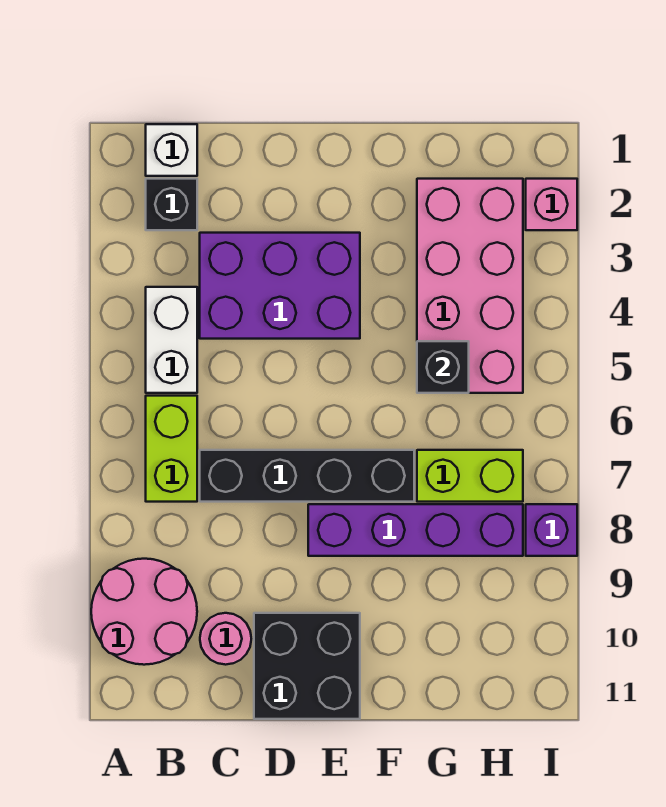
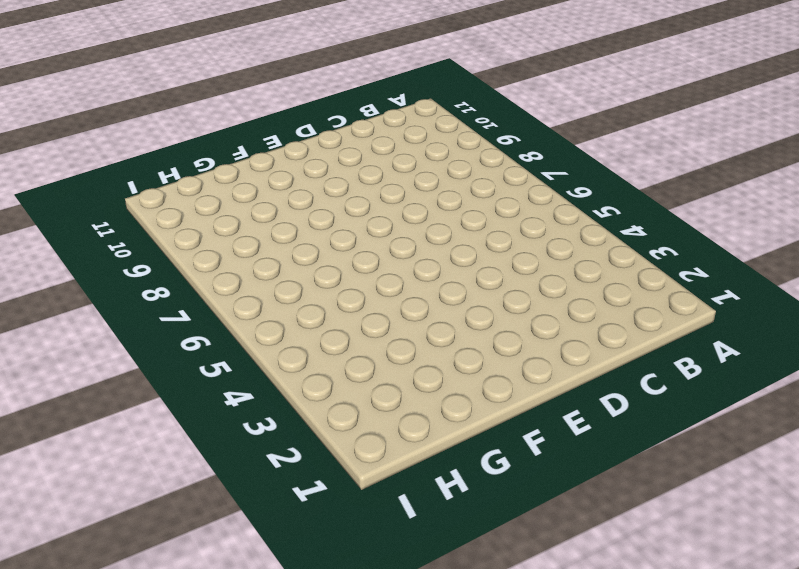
none -> pink 2x2 round brick [91,559,197,665]
none -> white 1x1 brick [146,124,197,176]
none -> black 1x1 brick [146,179,197,230]

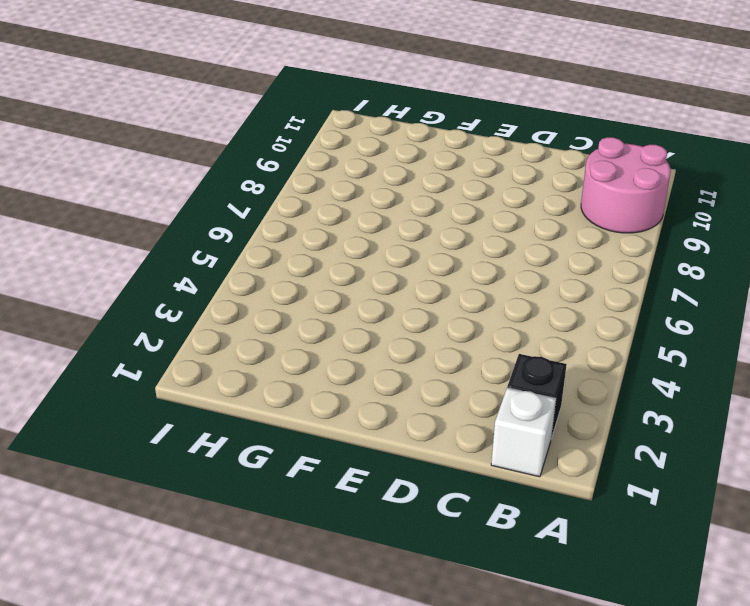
none -> white 1x2 brick [146,287,197,393]
none -> lime 1x2 brick [146,396,197,502]
none -> purple 2x3 brick [200,233,360,339]

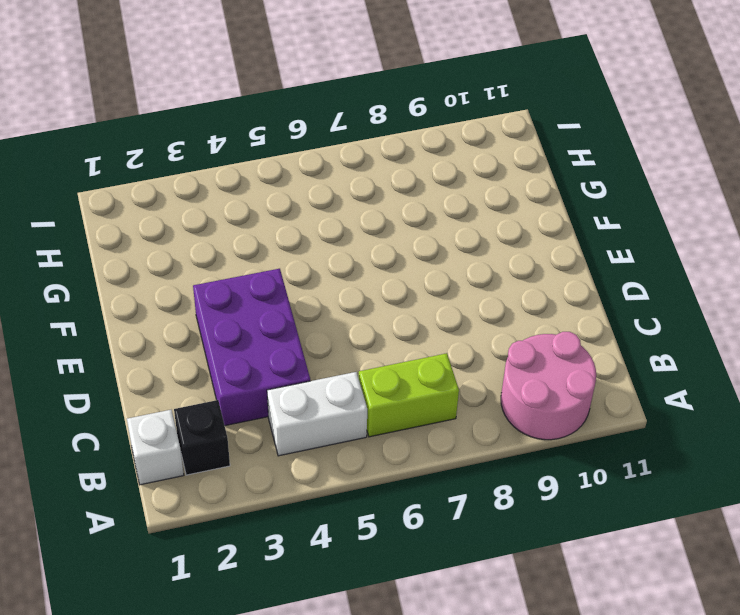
none -> black 1x4 brick [200,450,414,502]
none -> pink 1x1 round brick [200,613,251,665]
none -> black 2x2 brick [254,613,360,719]

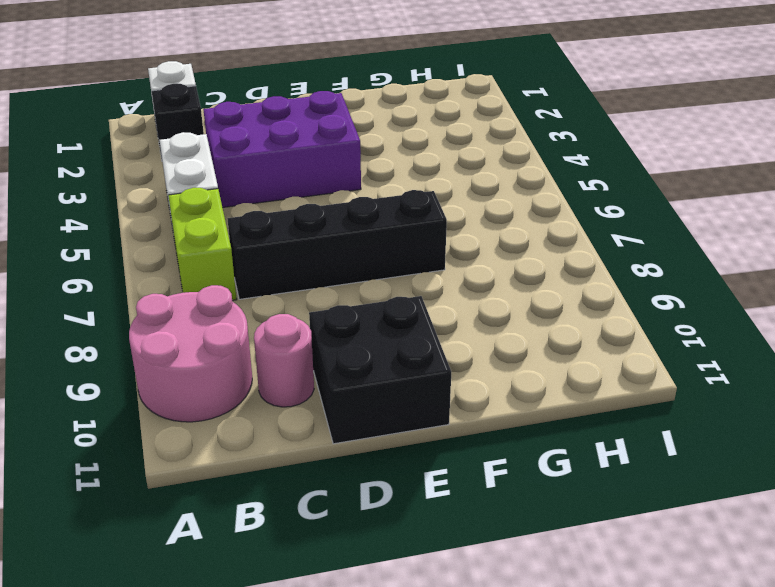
none -> purple 1x4 brick [308,504,523,556]
none -> pink 2x4 brick [417,179,523,393]
none -> lime 1x2 brick [417,450,523,502]

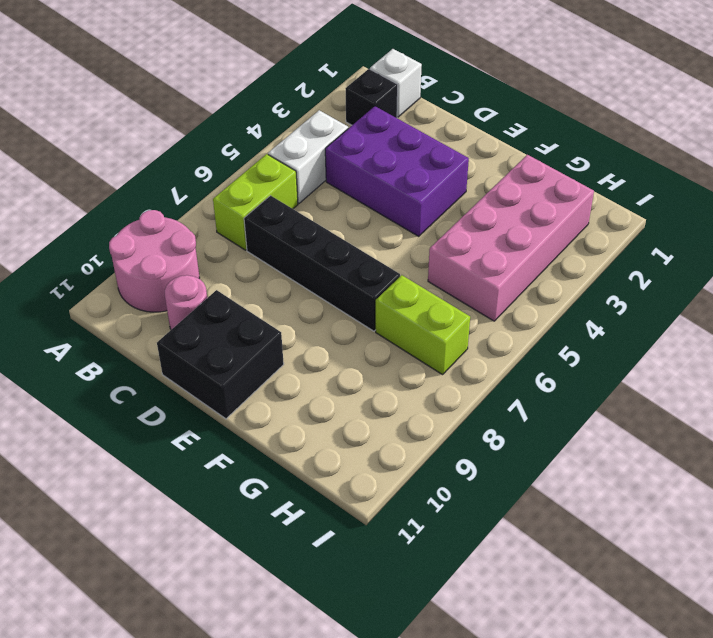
none -> purple 1x4 brick [308,504,523,556]
none -> pink 1x1 brick [526,179,577,230]
none -> purple 1x1 brick [526,504,577,556]

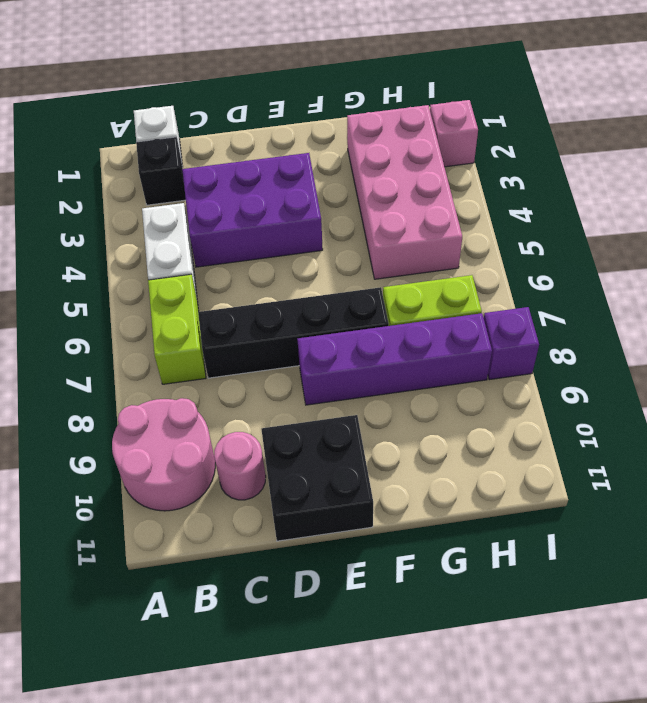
none -> black 1x1 brick [417,341,469,393]

